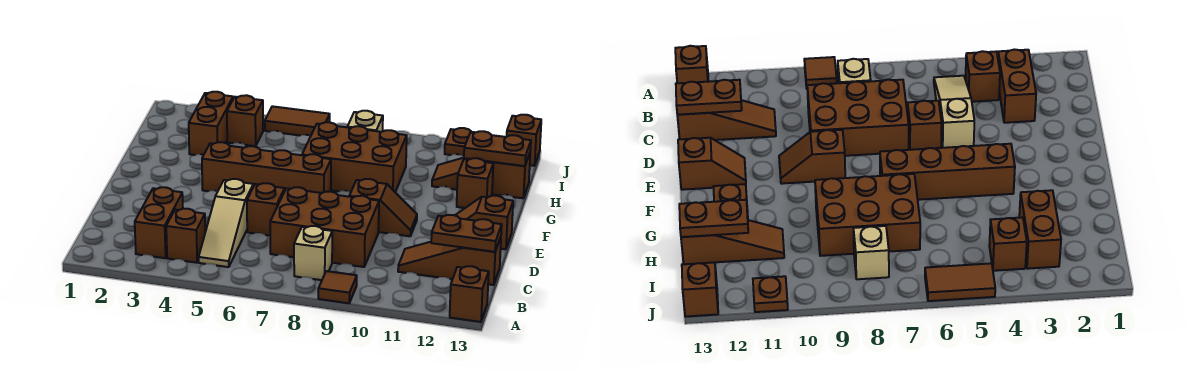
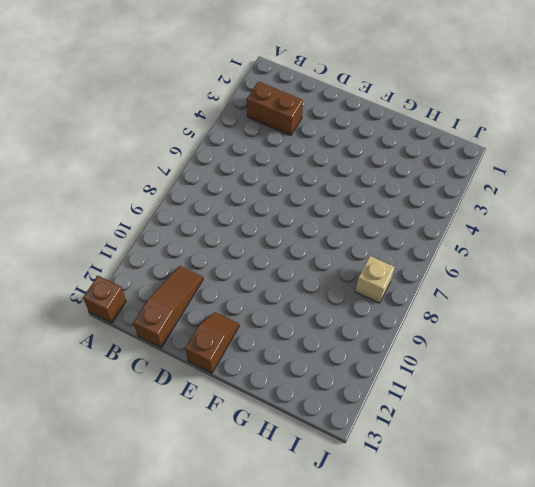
none -> brown 1x1 tile [318,271,357,303]
none -> brown 1x1 brick [166,209,205,263]
none -> tan 1x3 slope [199,179,253,267]

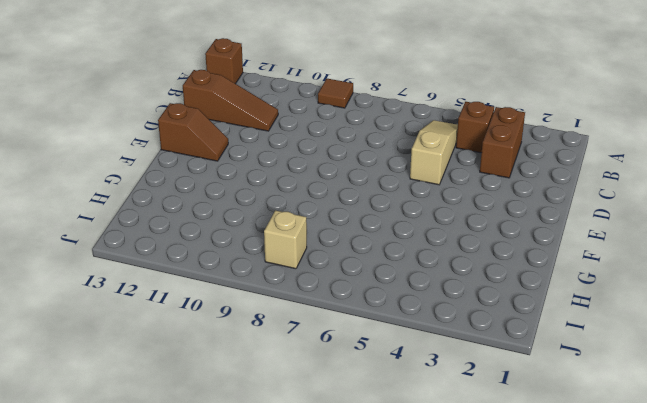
none -> tan 1x1 brick [294,226,332,280]
none -> brown 2x3 brick [270,187,379,267]
none -> brown 1x1 brick [247,183,285,235]

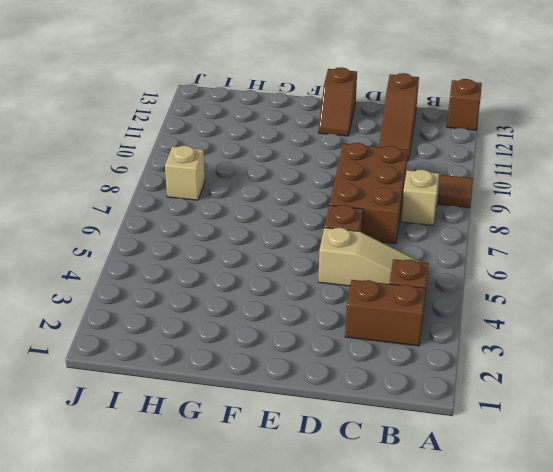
none -> brown 1x2 slope [349,179,417,236]
none -> brown 1x4 brick [202,142,331,193]
none -> brown 2x3 brick [302,122,407,192]

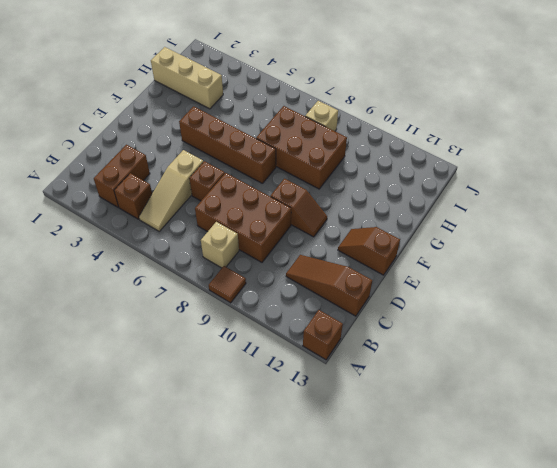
tan 1x3 brick [151,47,223,109] -> brown 1x2 brick [189,92,233,155]
none -> brown 1x1 brick [457,158,493,208]
none -> brown 1x3 slope [432,153,530,198]
none -> brown 1x1 brick [227,95,263,146]

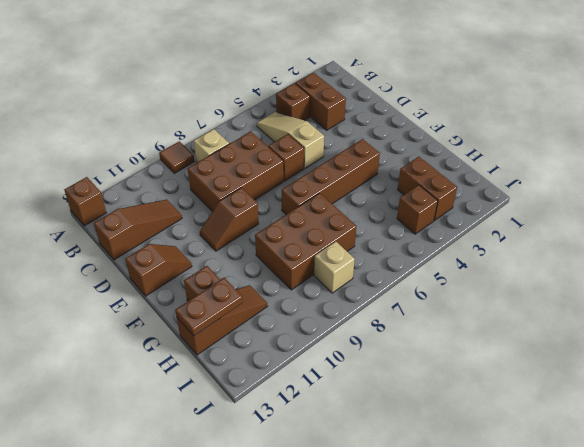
none -> brown 1x2 tile [265,106,330,136]
none -> brown 1x1 plate [445,128,475,157]
none -> brown 1x1 brick [507,115,541,166]

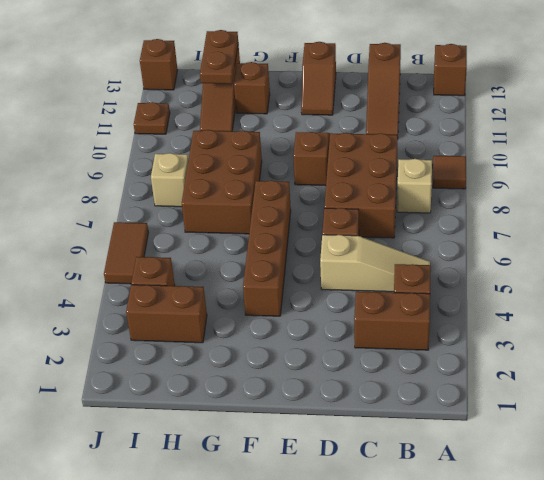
none -> brown 1x2 plate [431,215,502,252]

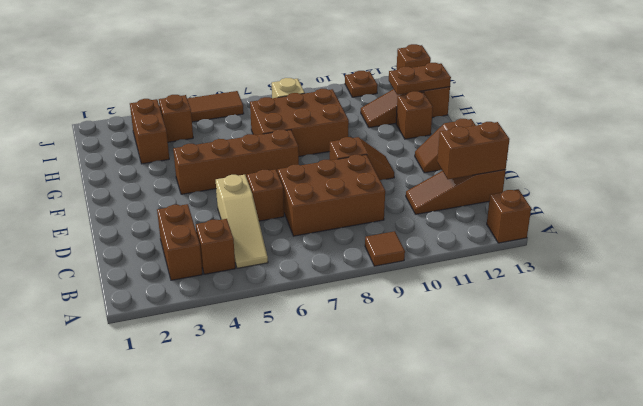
brown 1x2 brick [437,122,510,179] -> brown 1x2 plate [431,215,502,252]
none -> tan 1x1 brick [294,226,332,280]

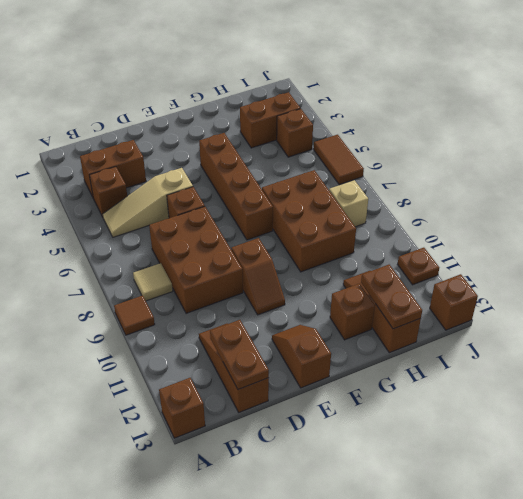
tan 1x1 tile [133,263,173,301] -> tan 1x1 brick [294,226,332,280]

